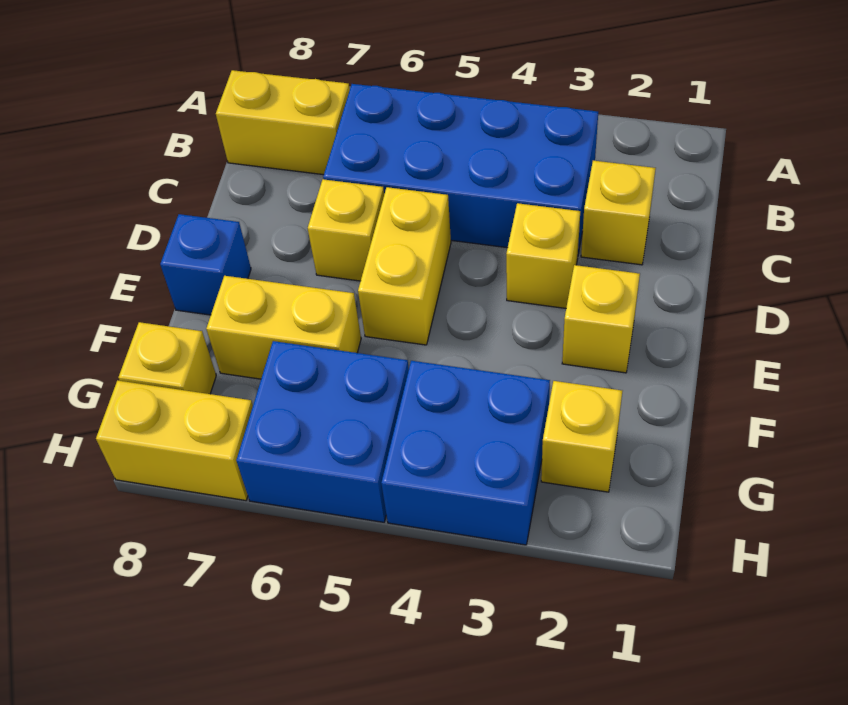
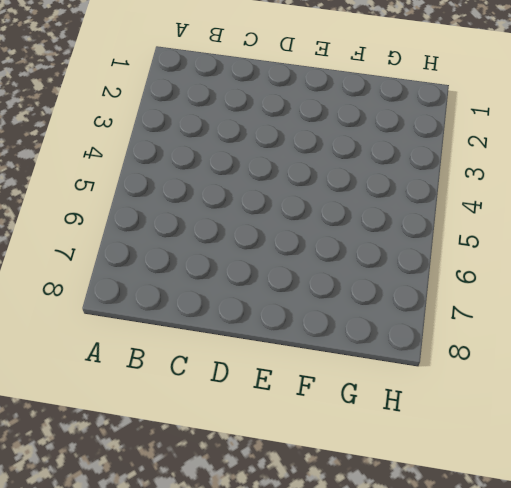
none -> blue 2x4 brick [323,84,598,253]
none -> yellow 1x2 brick [216,70,350,175]
none -> yellow 1x1 brick [581,161,656,265]

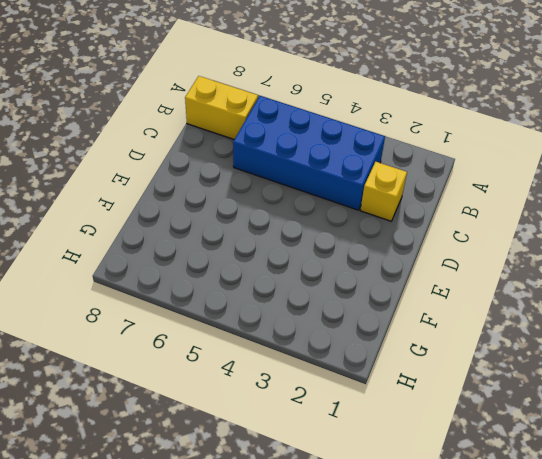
none -> yellow 1x1 brick [506,203,580,308]
none -> yellow 1x2 brick [358,187,451,345]
none -> yellow 1x1 brick [308,179,384,281]

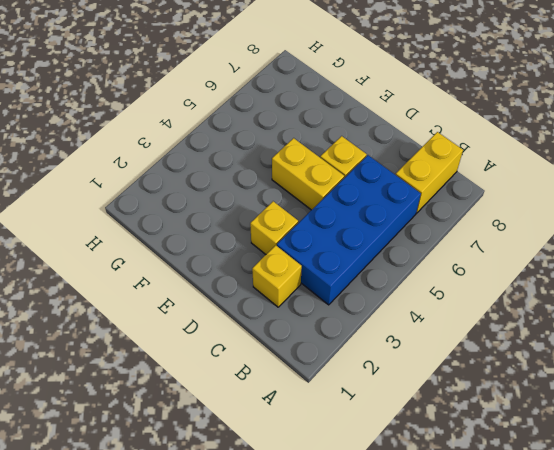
none -> yellow 1x1 brick [562,265,640,373]
none -> blue 1x1 brick [160,214,251,315]
none -> yellow 1x2 brick [206,276,361,379]

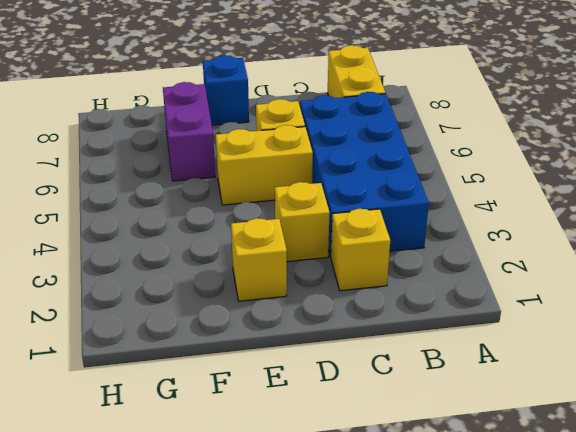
purple 1x2 brick [163,82,215,181] -> yellow 1x2 brick [206,276,361,379]
none -> yellow 1x1 brick [541,381,622,492]
none -> blue 2x2 brick [381,361,550,545]
none -> blue 2x2 brick [236,341,409,522]

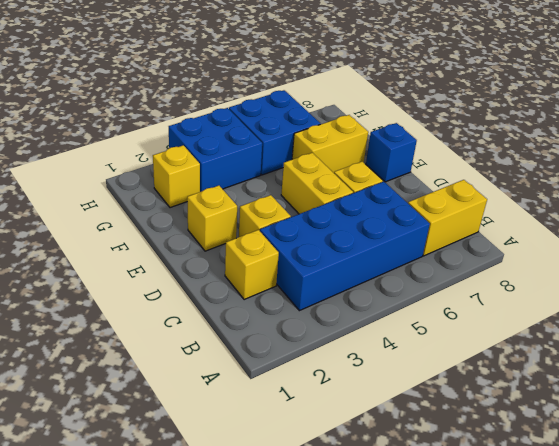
none -> yellow 1x1 brick [118,322,216,394]
none -> yellow 1x2 brick [96,380,253,500]

